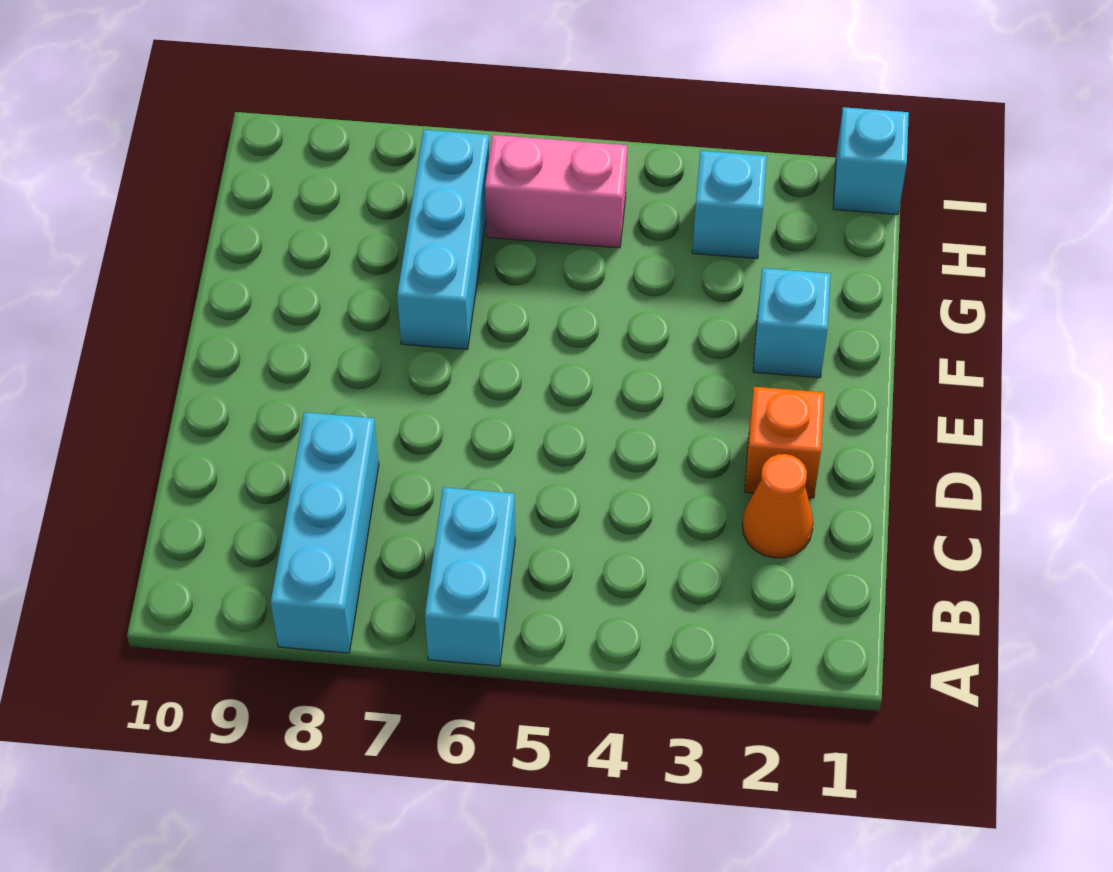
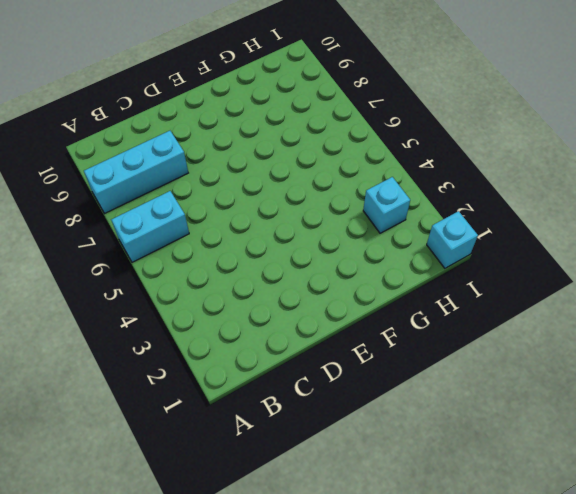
none -> orange 1x1 cone [742,454,813,558]
none -> orange 1x1 brick [745,387,824,498]

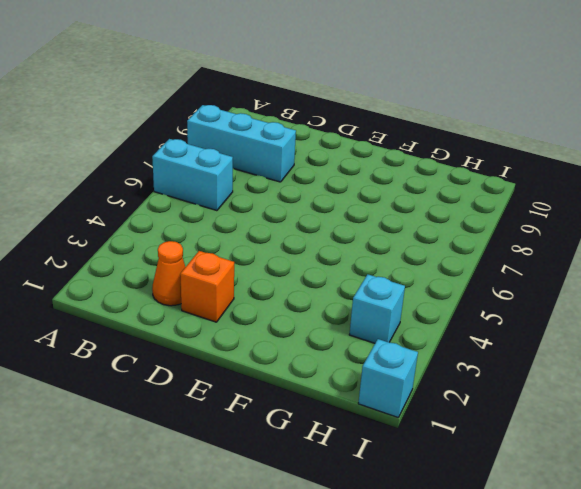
none -> cyan 1x1 brick [753,268,831,378]
none -> cyan 1x3 brick [397,130,490,350]

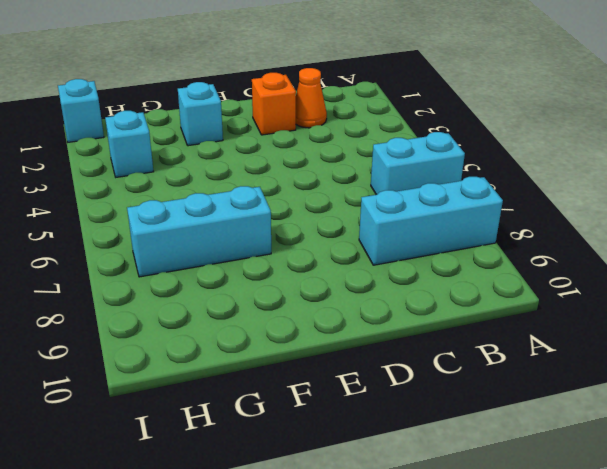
none -> pink 1x2 brick [485,135,627,248]

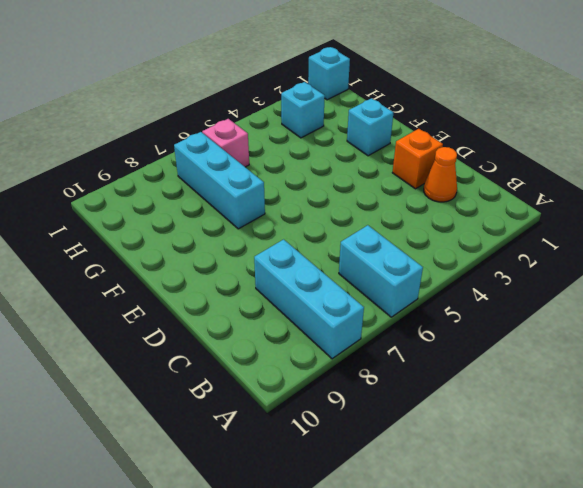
pink 1x1 brick [202,119,249,167] -> pink 1x2 brick [485,135,627,248]

